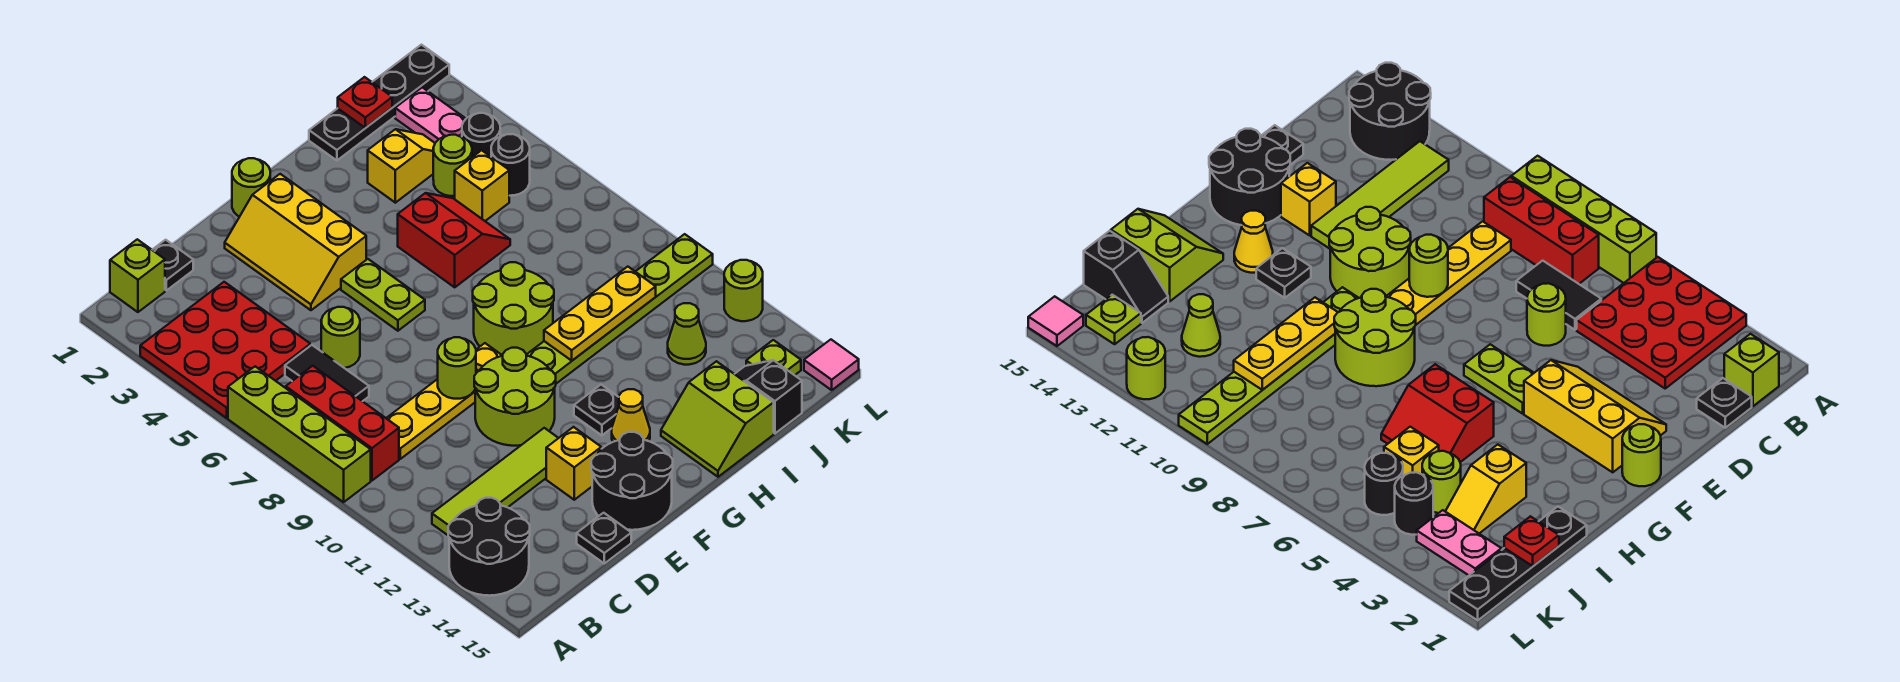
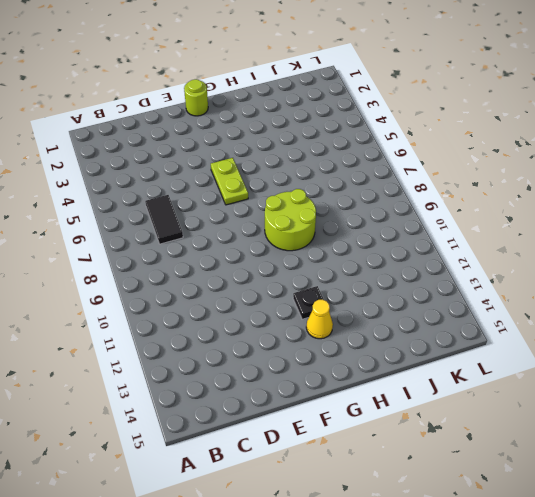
none -> red 3x3 plate [140,282,310,418]
none -> lime 1x4 brick [228,366,371,502]
none -> black 2x2 round brick [448,498,530,596]
none -> lime 1x1 brick [110,239,165,312]

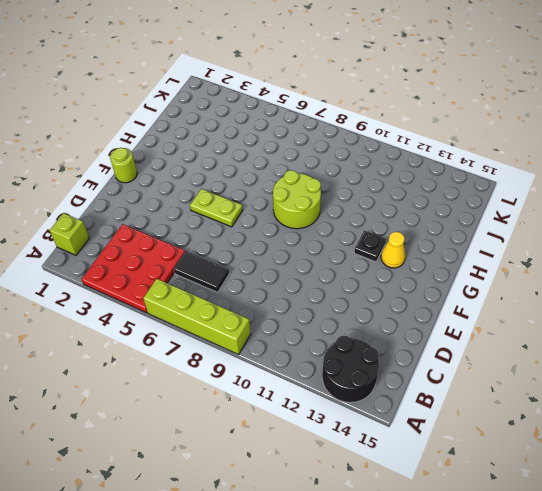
none -> red 1x3 brick [286,366,399,480]
none -> lime 1x4 tile [432,428,558,535]
none -> black 1x1 plate [153,240,193,290]
none -> yellow 1x4 plate [386,343,502,459]

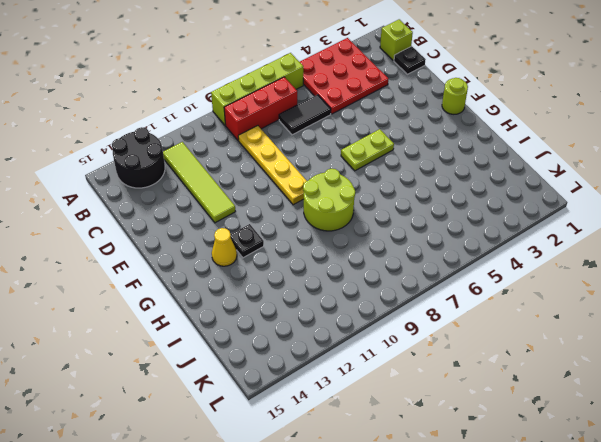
none -> lime 1x1 round brick [321,307,360,368]
none -> black 1x1 plate [577,513,631,563]
none -> yellow 2x3 slope [225,174,366,310]
none -> lime 2x2 round brick [474,348,556,446]

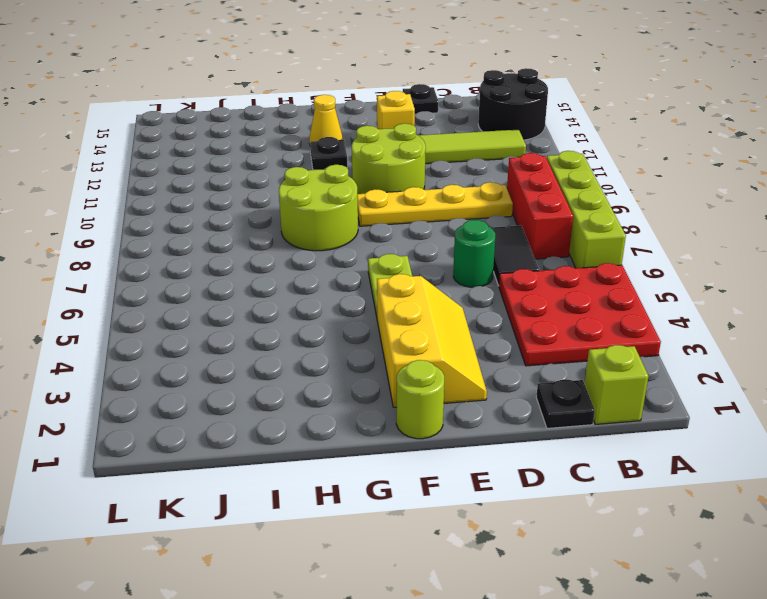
green 1x1 round brick [453,220,495,287] -> lime 1x1 round brick [321,307,360,368]
none -> black 2x2 round brick [591,432,673,530]
none -> lime 1x6 plate [527,234,713,384]
none -> red 2x2 slope [398,193,510,287]
none -> lime 2x2 slope [661,361,774,477]

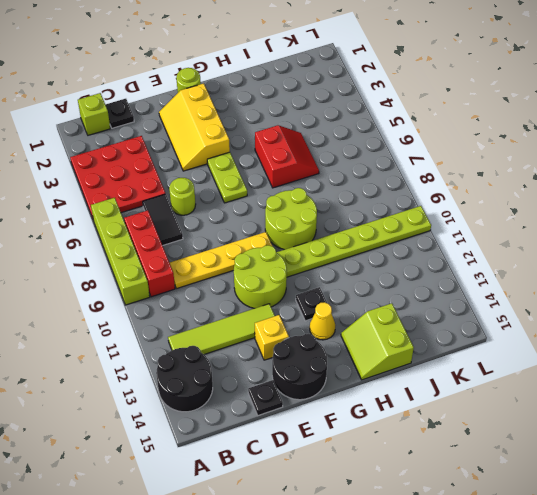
none -> black 1x4 plate [309,45,449,160]
none -> yellow 1x2 slope [368,129,435,203]
none -> lime 1x1 round brick [433,135,472,196]
none -> yellow 1x1 brick [455,150,509,221]

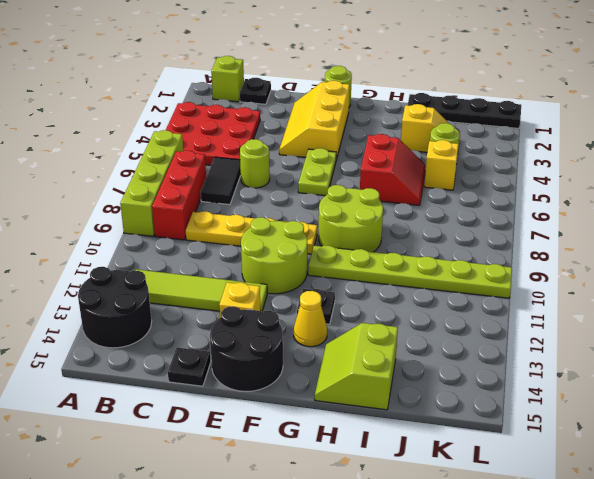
none -> lime 1x1 cone [668,303,706,365]
none -> black 1x2 slope [735,360,802,434]
none -> pink 1x2 plate [395,87,466,143]
none -> black 1x1 round brick [462,113,500,157]

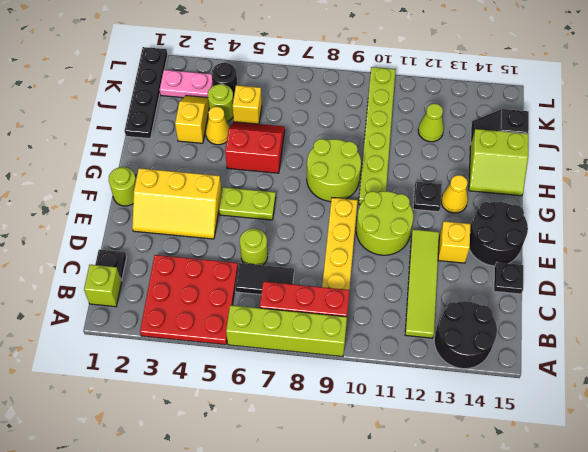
yellow 1x1 cone [206,107,230,145] -> none
none -> black 1x1 round brick [491,134,530,196]
none -> lime 1x1 plate [746,340,801,375]
none -> lime 1x1 round brick [724,260,763,321]
none -> pink 1x1 tile [804,340,859,390]

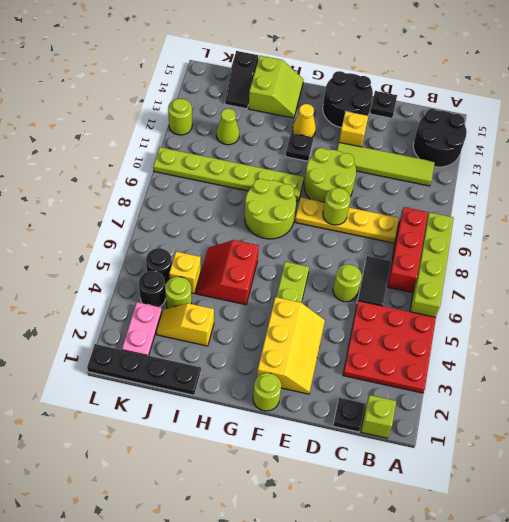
none -> lime 1x1 plate [746,340,801,375]
none -> pink 1x1 tile [804,340,859,390]
none -> yellow 1x3 plate [544,267,656,361]
none -> red 1x1 plate [338,77,392,128]

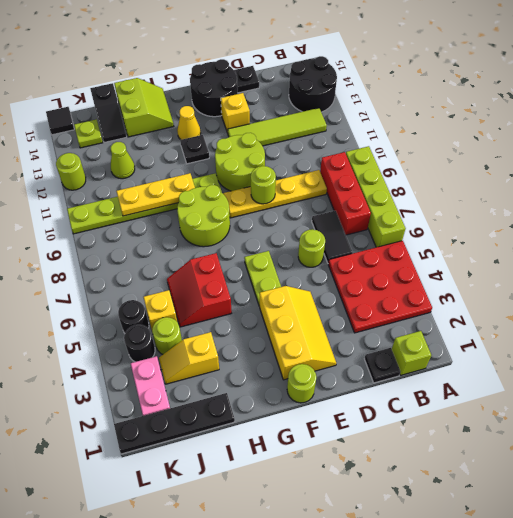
black 1x1 tile [46,107,74,135] -> pink 1x1 tile [804,340,859,390]
none -> red 1x1 plate [338,77,392,128]

